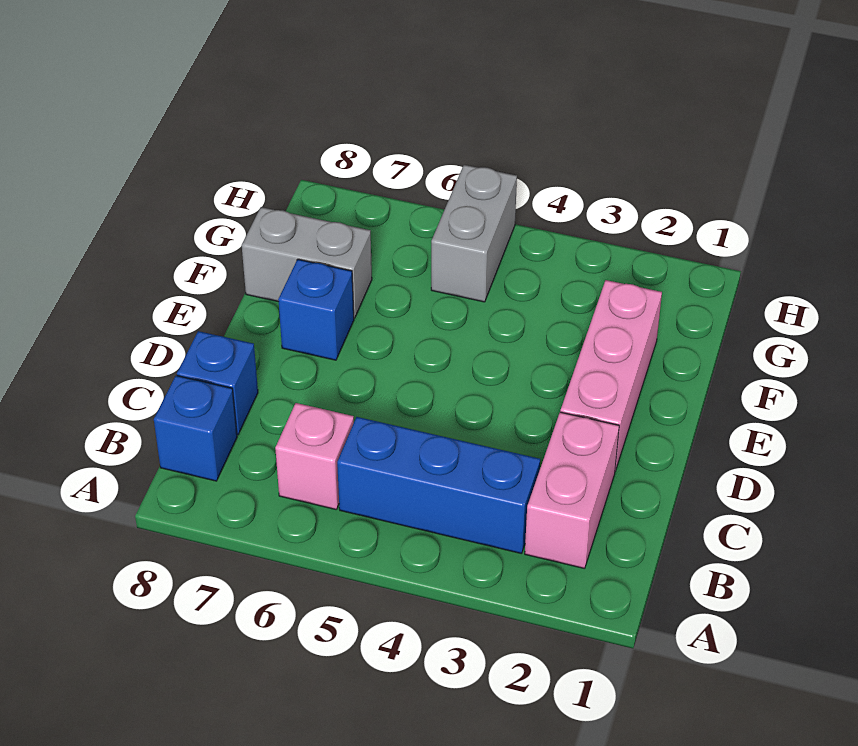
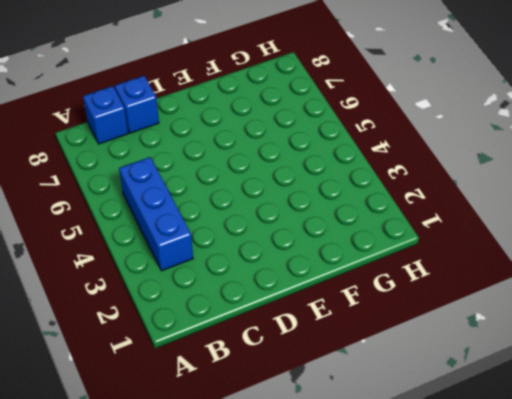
none -> pink 1x2 brick [525,412,619,569]
none -> pink 1x1 brick [275,403,354,510]

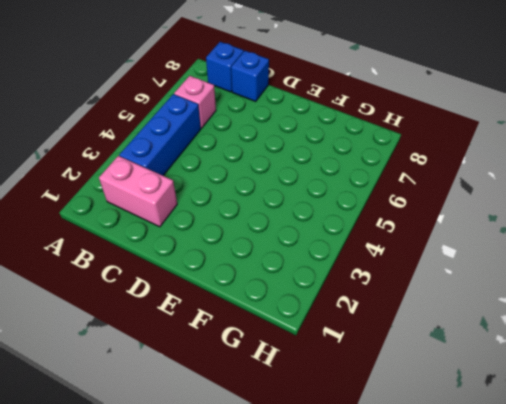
none -> pink 1x3 brick [560,280,662,471]
none -> blue 1x1 brick [278,259,354,360]

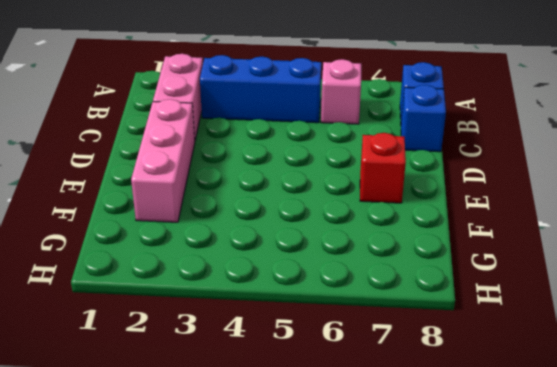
red 1x1 brick [360,133,406,203] -> blue 1x1 brick [278,259,354,360]
none -> grey 1x2 brick [242,207,372,318]
none -> grey 1x2 brick [431,165,517,302]

